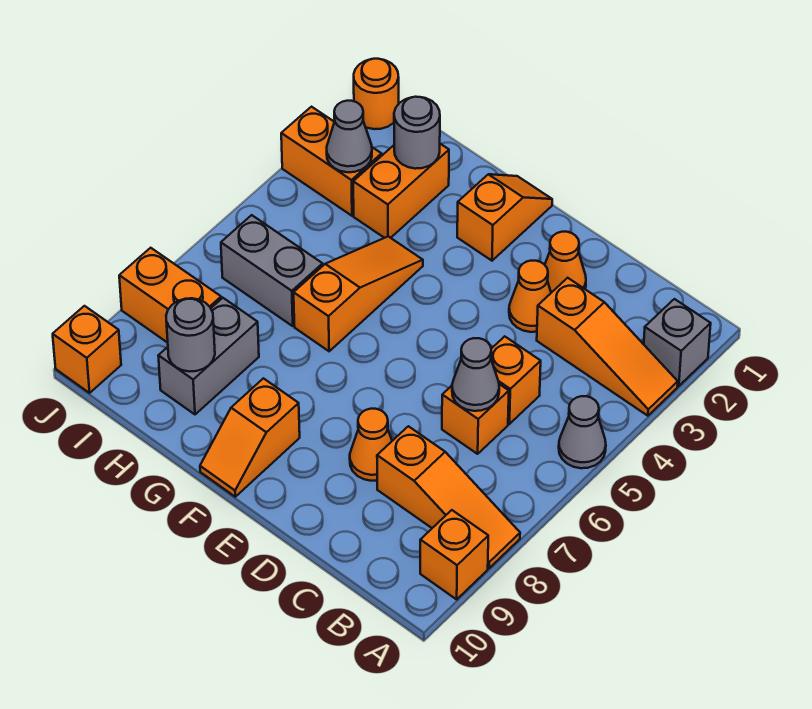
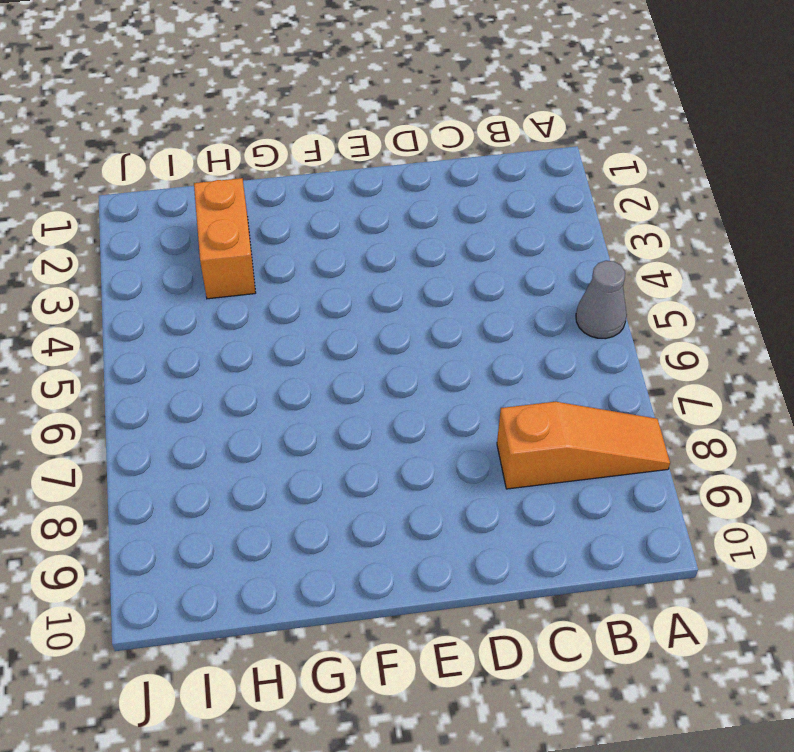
none -> grey 1x1 brick [644,299,711,386]
none -> orange 1x3 slope [537,278,678,416]
none -> orange 1x1 brick [420,510,488,599]

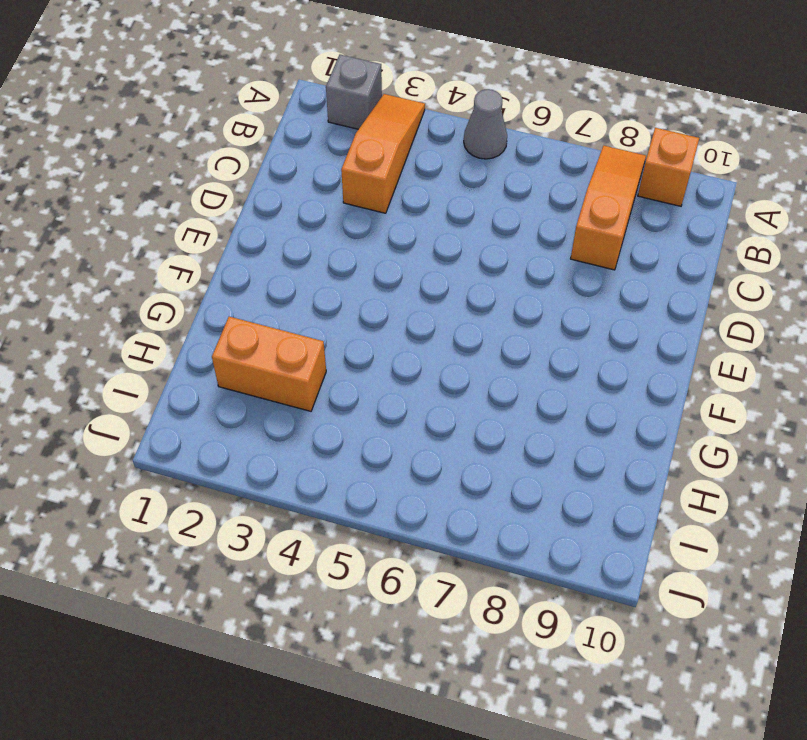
none -> orange 1x1 brick [491,336,541,424]
none -> orange 1x1 brick [442,384,509,454]
none -> orange 1x1 cone [545,232,586,293]

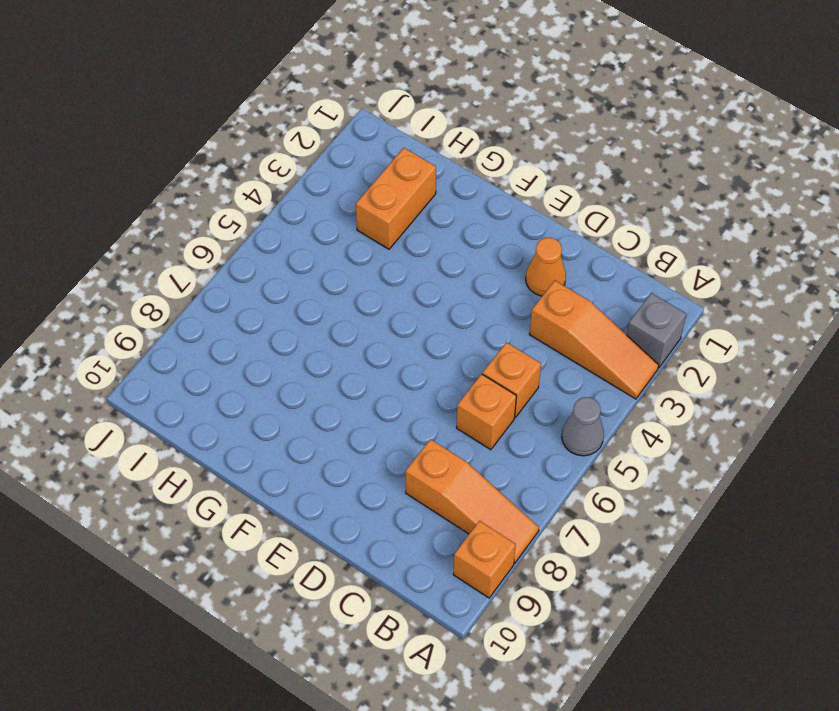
none -> orange 1x1 cone [509,261,551,332]
none -> orange 1x1 cone [350,409,392,481]
none -> orange 1x2 slope [457,174,552,261]

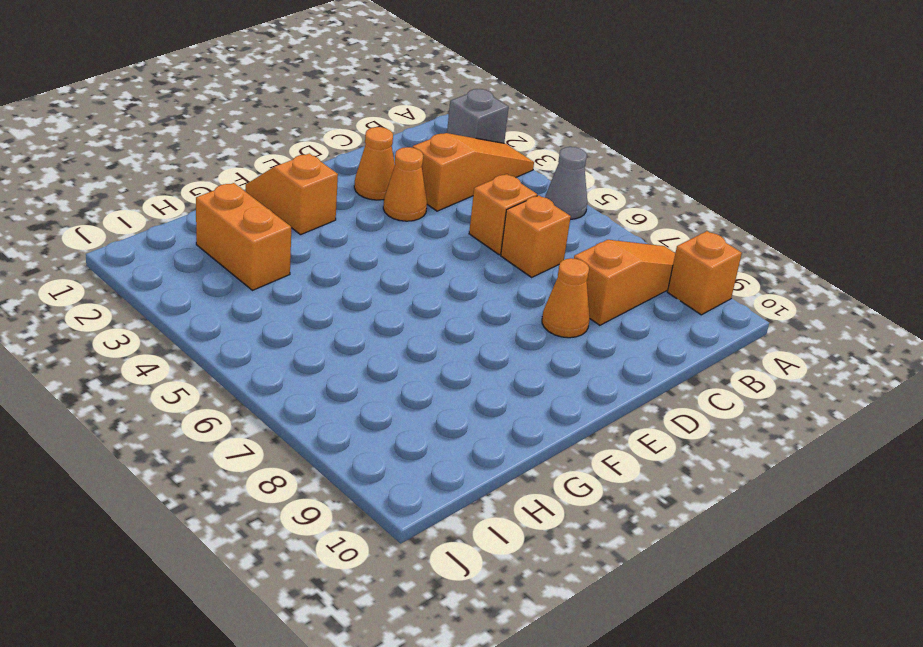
none -> orange 1x2 slope [200,378,300,497]
none -> orange 1x3 slope [294,236,423,351]
none -> grey 1x2 brick [221,215,323,326]

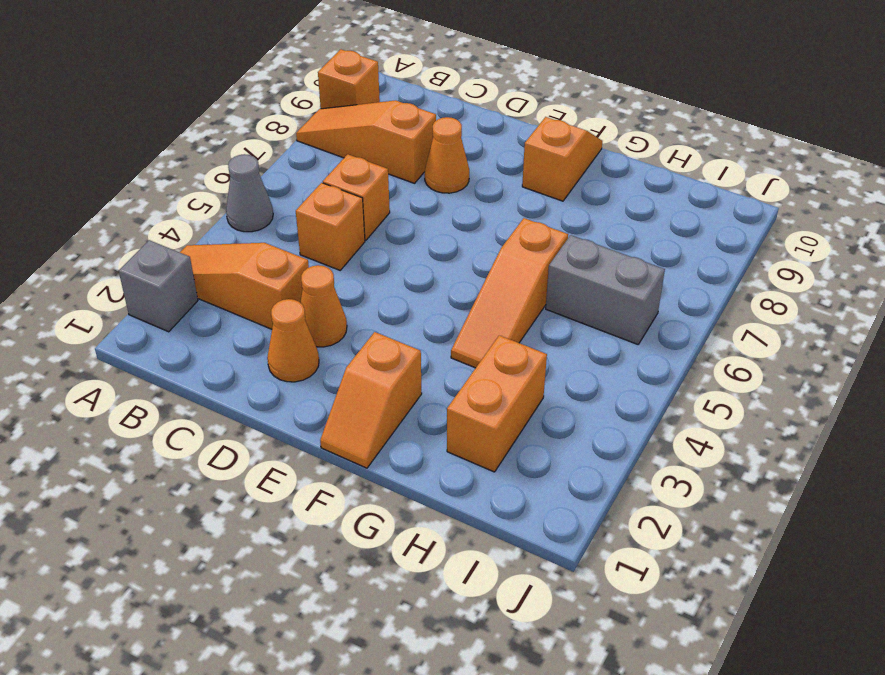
none -> grey 1x2 brick [158,298,259,414]
none -> orange 1x2 brick [281,107,382,216]
none -> orange 1x2 brick [119,248,221,343]

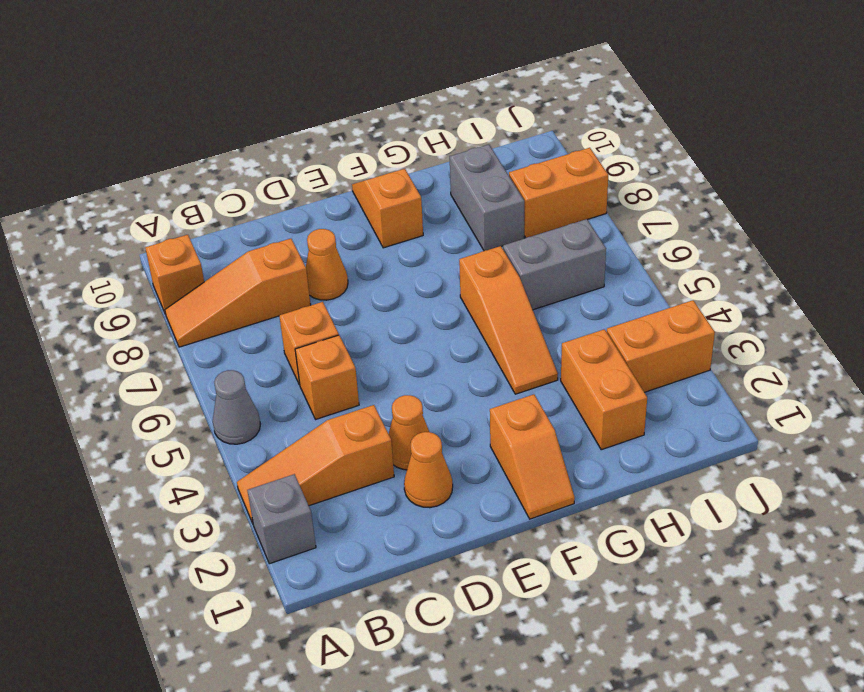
none -> orange 1x1 round brick [354,59,399,129]
none -> orange 1x1 brick [53,306,121,393]
none -> grey 1x1 cone [452,338,499,411]

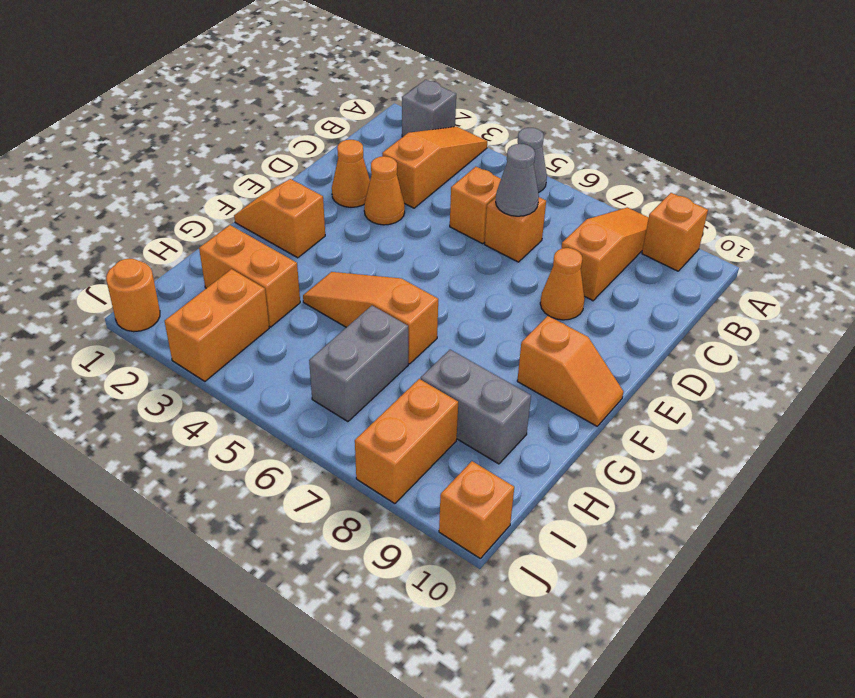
none -> grey 1x1 round brick [394,97,440,169]
none -> grey 1x1 round brick [166,298,215,372]
none -> grey 1x1 cone [327,101,372,172]

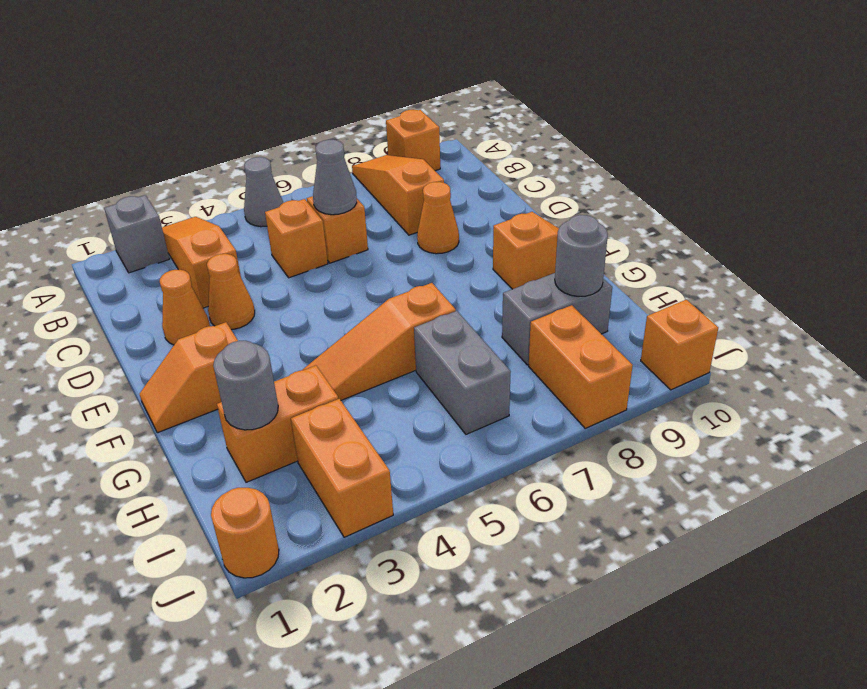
none -> grey 1x1 cone [327,101,372,172]

